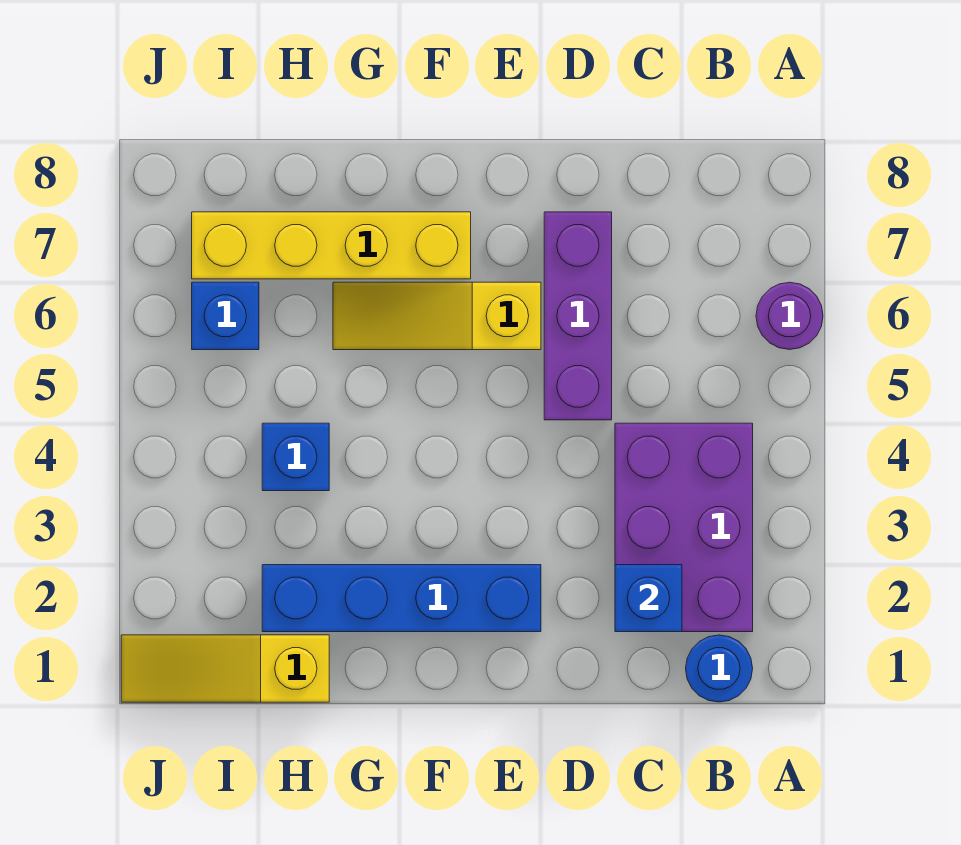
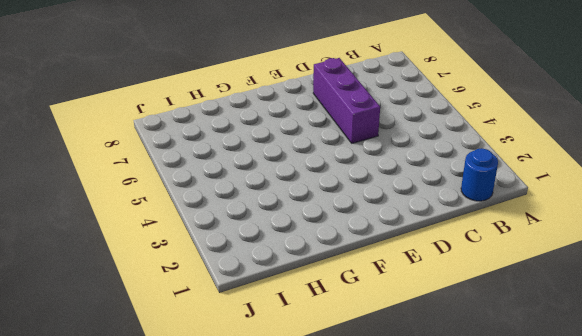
none -> purple 1x1 round brick [756,282,823,350]
none -> purple 2x3 brick [615,423,753,632]

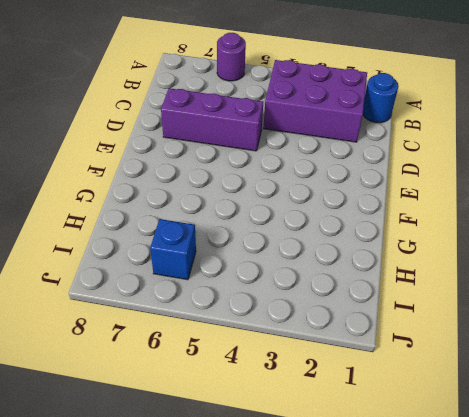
none -> blue 1x4 brick [262,565,541,632]
none -> yellow 1x3 slope [333,282,541,350]

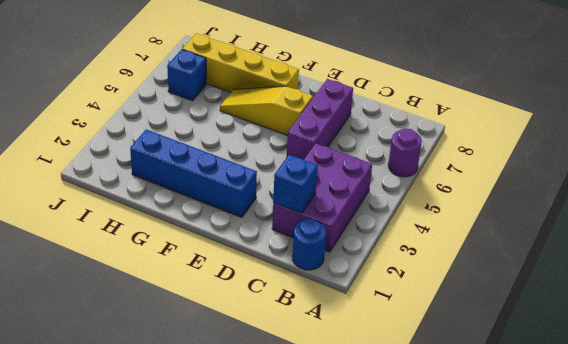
none -> yellow 1x3 slope [121,635,329,702]
none -> blue 1x1 brick [262,423,329,491]

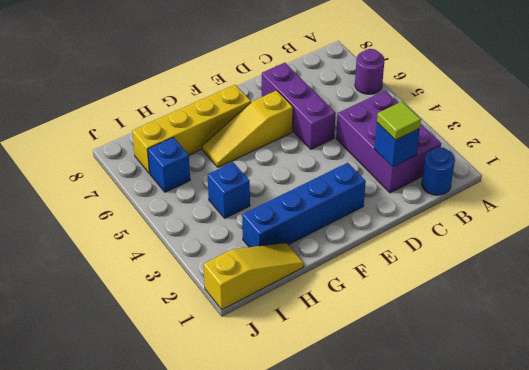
lime 1x1 tile [377,102,421,140] -> none
yellow 1x3 slope [203,243,304,310] -> yellow 1x3 slope turned to [121,635,329,702]

